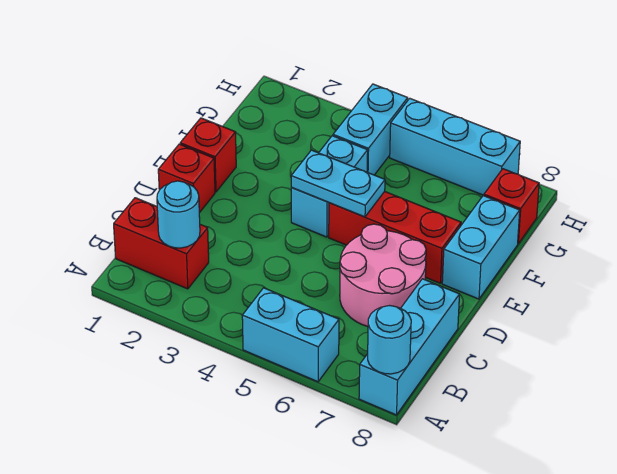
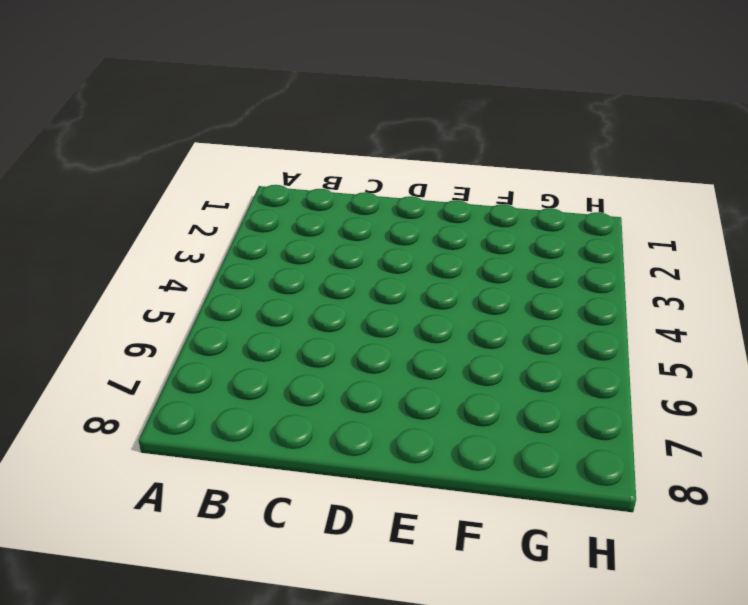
none -> cyan 1x2 brick [242,288,339,382]
none -> cyan 1x3 brick [359,279,460,415]
none -> red 1x2 brick [114,198,209,289]

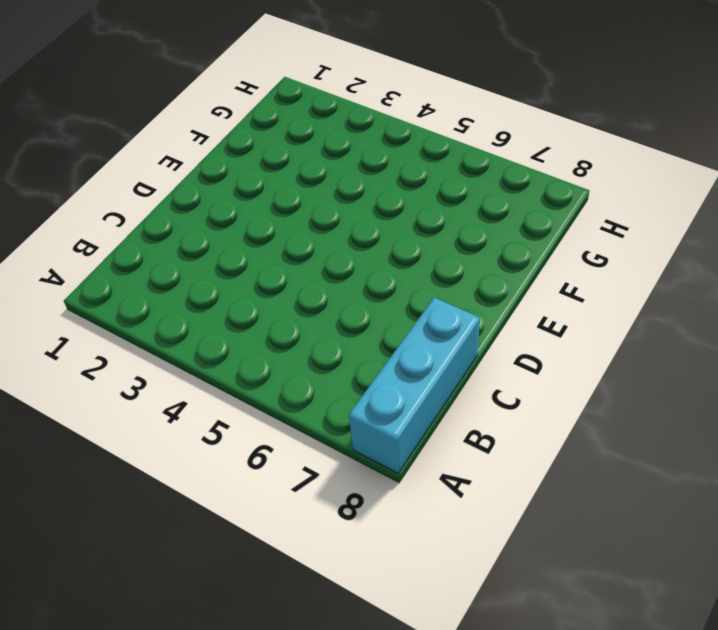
none -> cyan 1x2 brick [242,288,339,382]
none -> red 1x2 brick [114,198,209,289]
none -> pink 2x2 round brick [340,224,426,326]

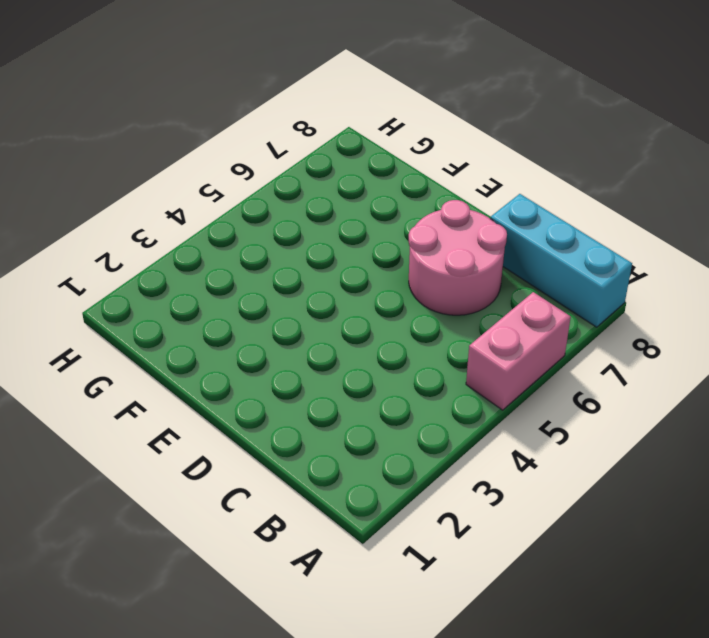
pink 1x2 brick [466,292,571,410] -> cyan 1x2 brick [242,288,339,382]
none -> red 1x2 brick [114,198,209,289]
none -> red 1x1 brick [158,144,215,213]
none -> red 1x1 brick [180,118,236,192]

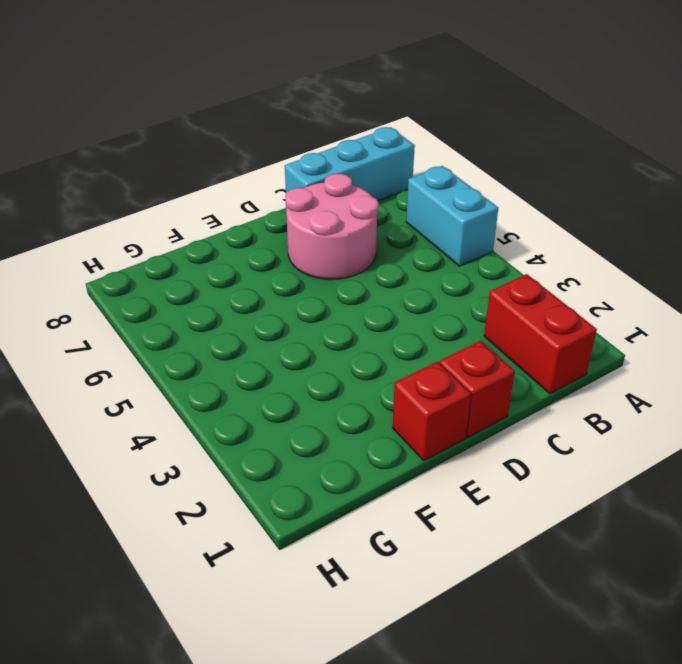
none -> cyan 1x2 brick [291,136,368,237]
none -> red 1x3 brick [329,191,461,283]
none -> cyan 1x2 brick [442,196,520,299]

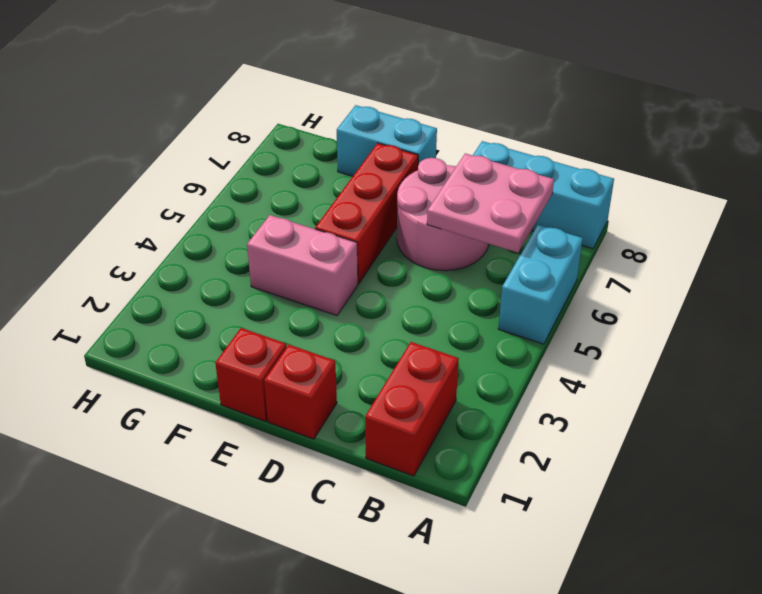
pink 2x2 plate [427,153,554,253] -> none
pink 1x2 brick [247,215,358,316] -> cyan 1x2 brick [291,136,368,237]
none -> cyan 1x2 brick [333,84,408,175]
none -> red 1x1 brick [484,169,539,243]
none -> cyan 1x3 brick [390,98,520,195]

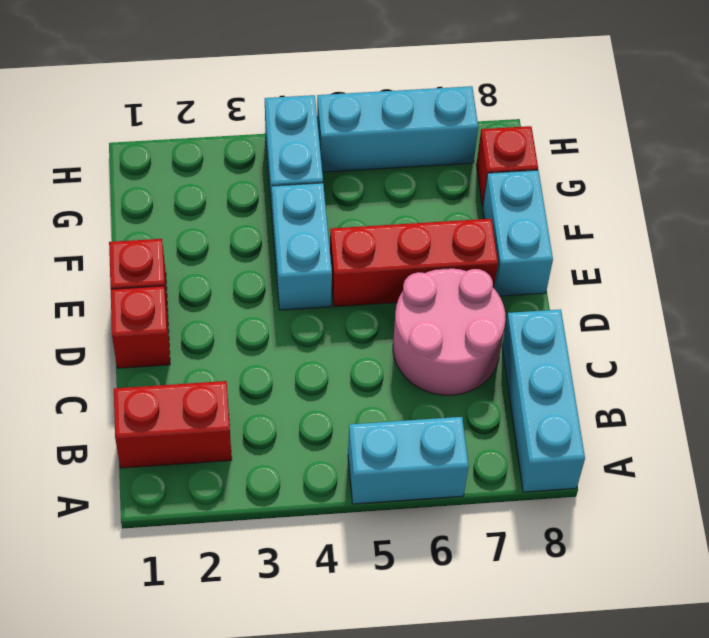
none -> cyan 1x1 round brick [368,306,411,374]
none -> cyan 1x1 round brick [157,181,200,248]
none -> cyan 1x2 plate [291,150,385,217]

